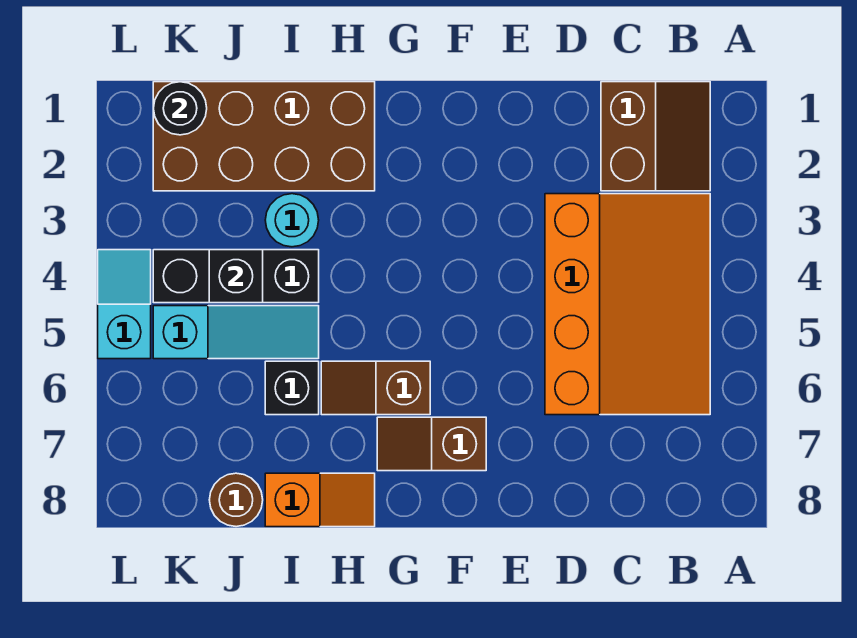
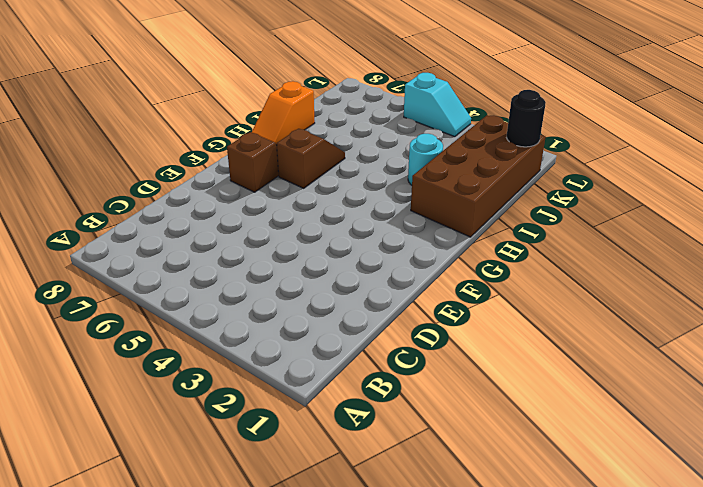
none -> brown 2x2 slope [601,82,710,191]
none -> orange 3x4 slope [545,194,710,415]
none -> black 1x3 brick [153,250,319,303]

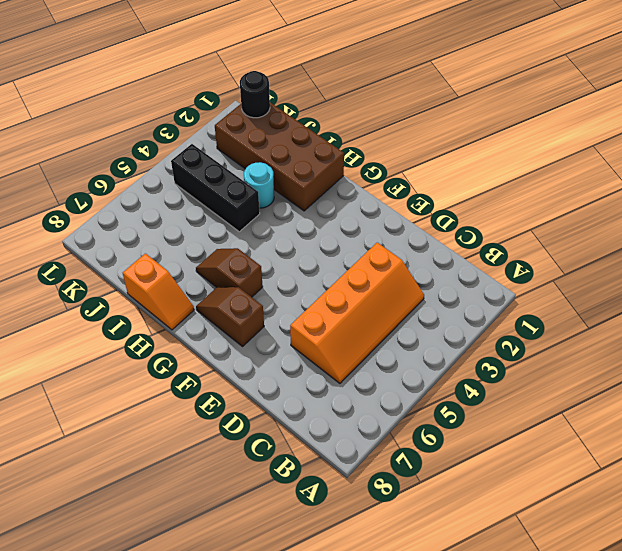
orange 2x4 slope [290,243,424,383] -> orange 3x4 slope [545,194,710,415]
none -> brown 2x2 slope [601,82,710,191]
none -> cyan 1x3 slope [153,306,319,359]
none -> black 1x1 brick [265,361,319,415]

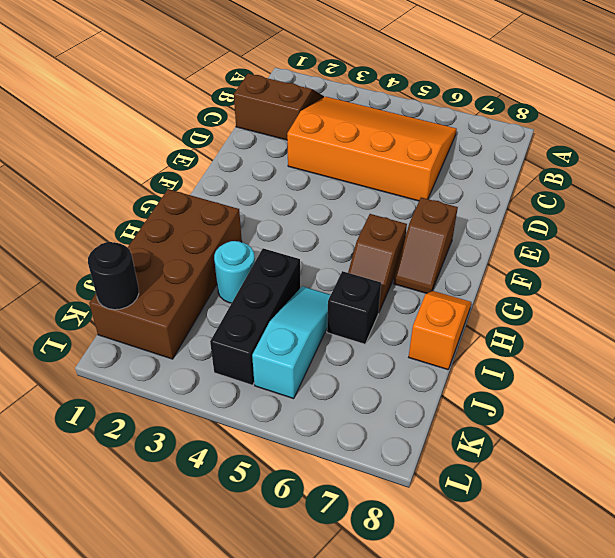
none -> brown 1x1 round brick [209,473,263,527]
none -> cyan 1x2 slope [98,250,151,359]
none -> black 1x1 brick [209,250,263,303]

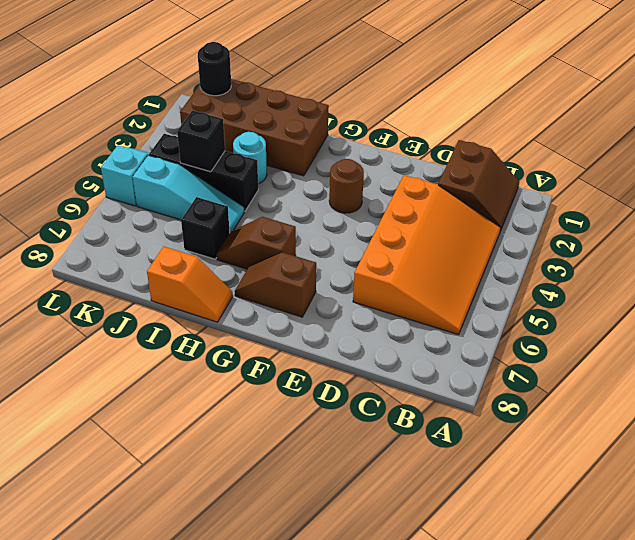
brown 1x1 round brick [329,159,364,213] -> brown 1x1 round brick moved to [209,473,263,527]

